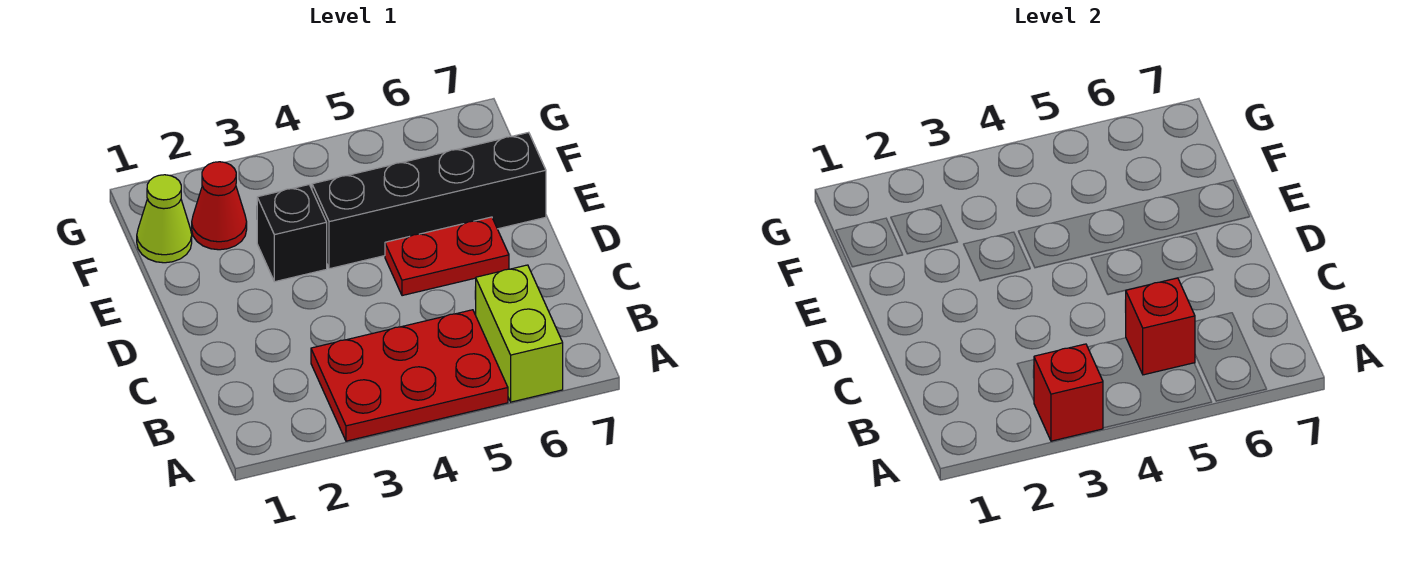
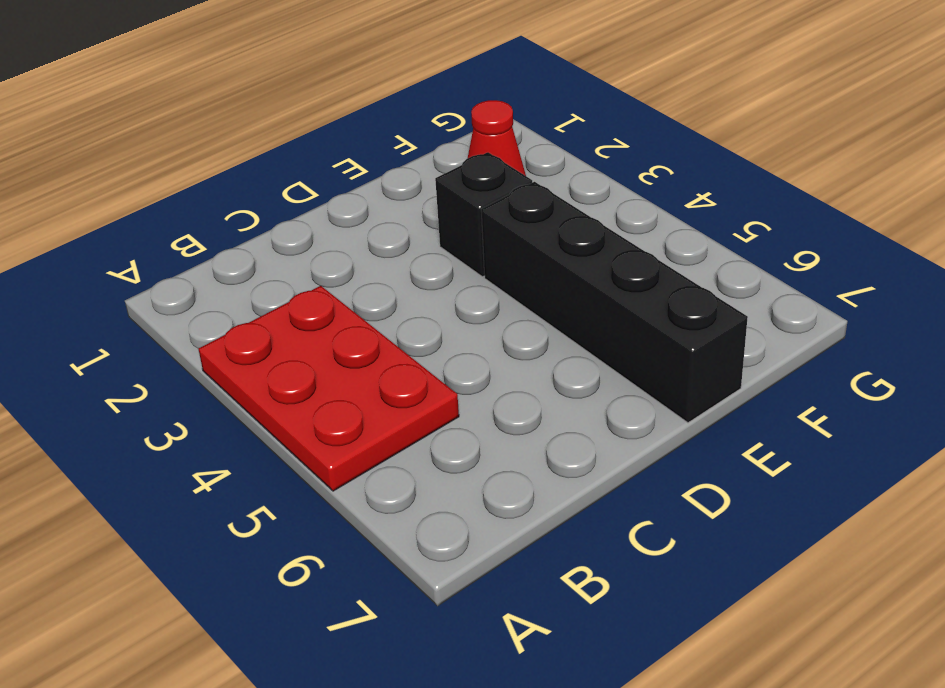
none -> lime 1x2 brick [476,265,563,402]
none -> red 1x2 plate [385,217,509,296]

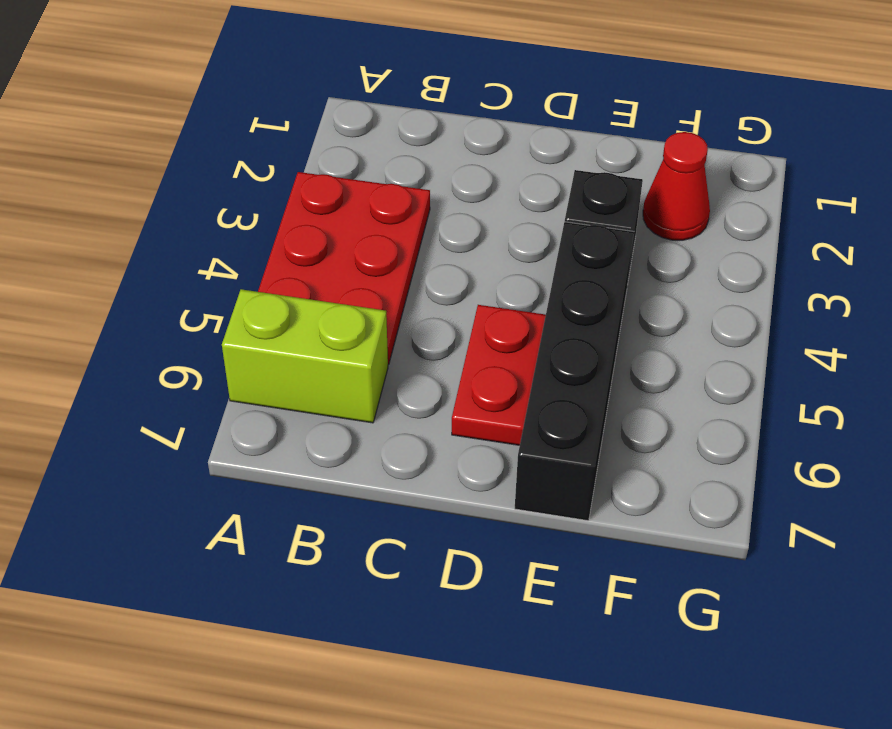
none -> lime 1x1 cone [137,175,192,263]
none -> red 1x1 brick [1034,344,1103,441]

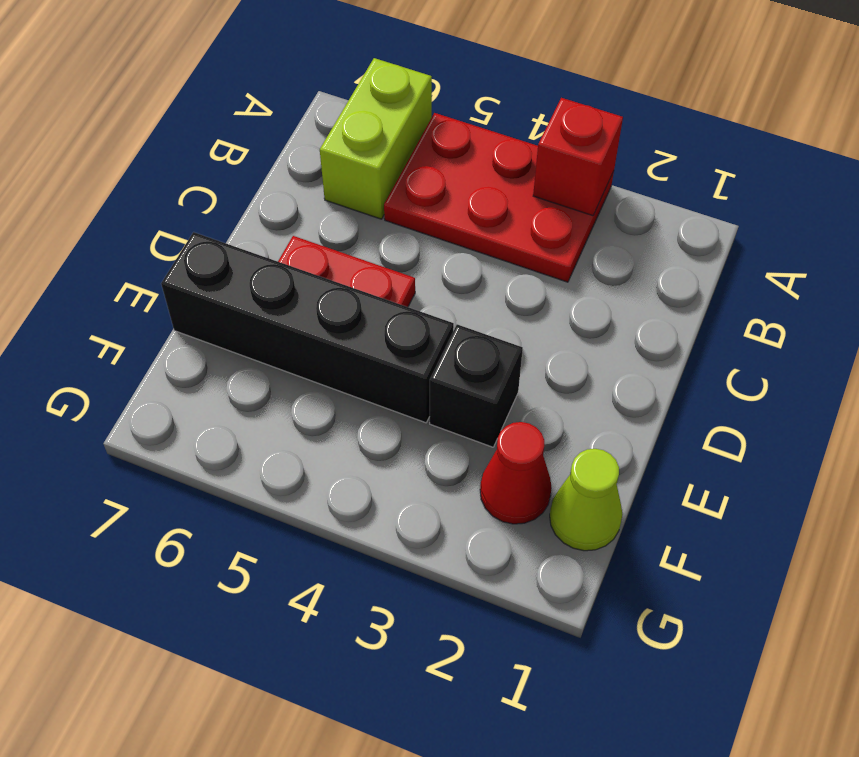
none -> red 1x1 brick [1125,278,1195,375]

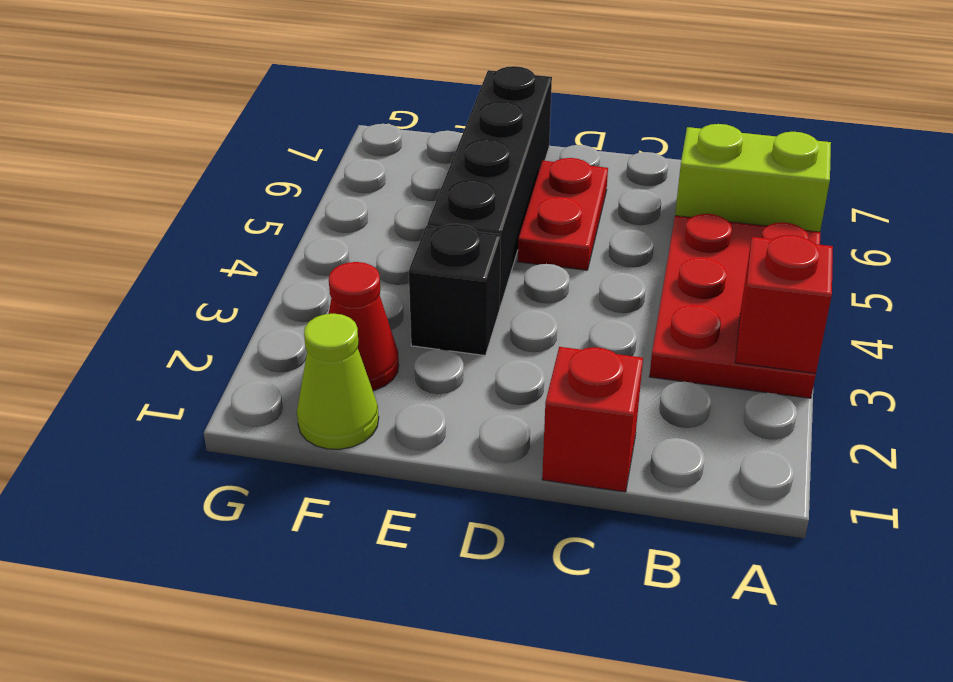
red 1x1 brick [542,347,643,492] -> red 1x1 brick moved to [1125,278,1195,375]

